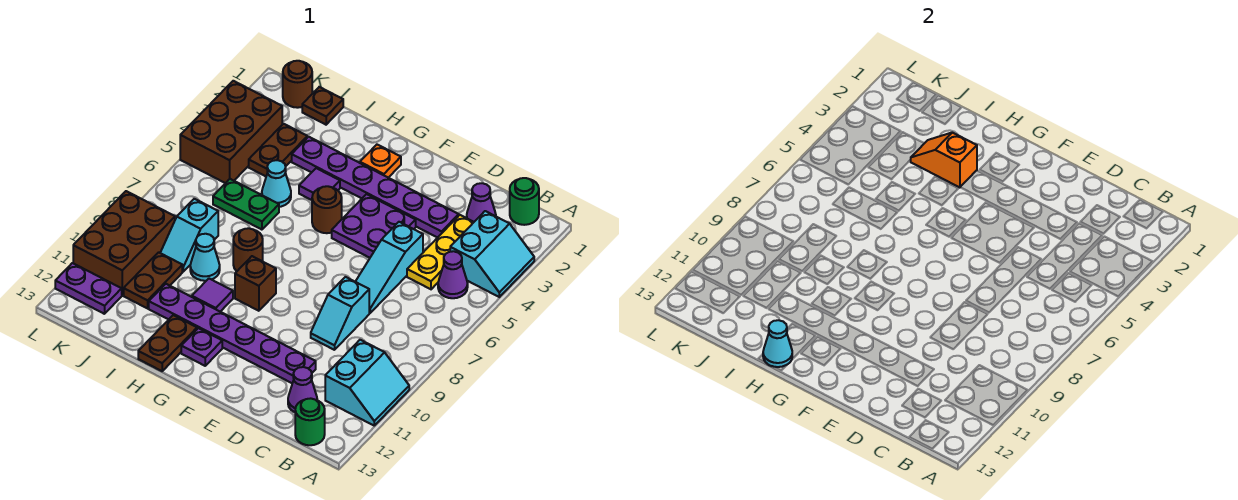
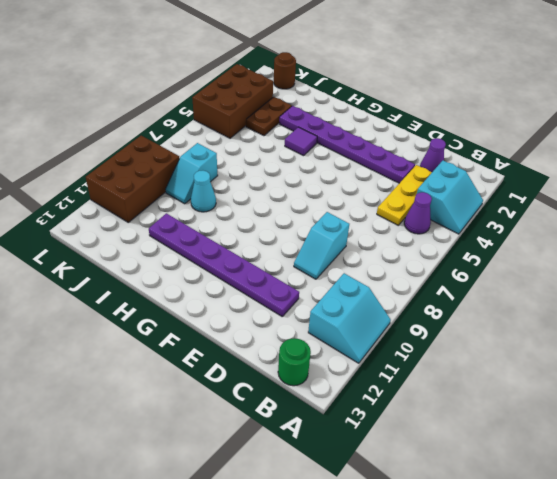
none -> green 1x1 round brick [510,178,539,225]
none -> purple 1x1 cone [288,367,317,412]
none -> cyan 1x3 slope [355,222,423,313]
none -> purple 2x2 plate [332,194,416,258]

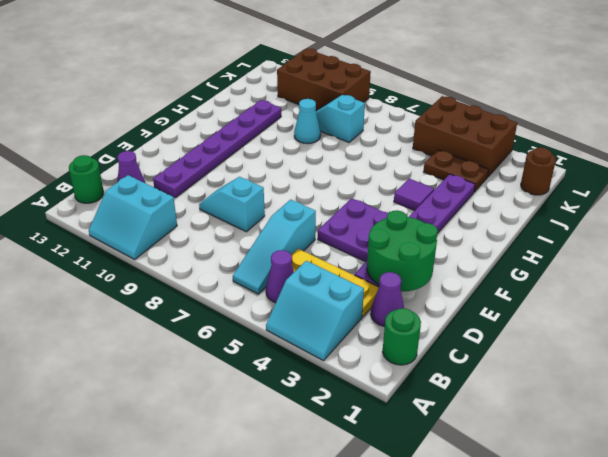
cyan 1x3 slope [233,200,316,294] -> cyan 1x3 slope turned to [355,222,423,313]
green 2x2 round brick [367,210,438,291] -> none
none -> orange 1x1 plate [360,145,401,178]
none -> brown 1x1 round brick [312,186,342,233]
none -> brown 1x1 brick [235,256,276,311]
none -> purple 1x1 plate [181,328,222,366]

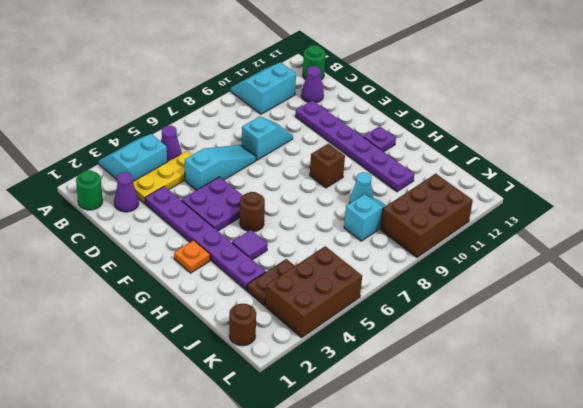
none -> brown 1x1 round brick [233,228,263,271]
none -> purple 1x1 tile [192,279,233,312]
none -> brown 1x2 plate [138,315,197,371]
none -> cyan 1x1 cone [262,160,291,207]

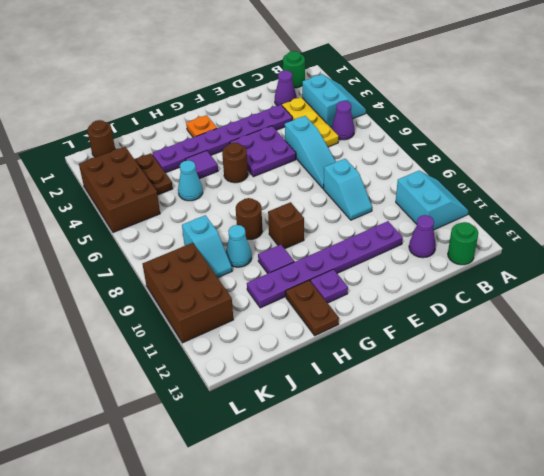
none -> green 1x2 plate [213,179,279,230]
none -> brown 1x1 plate [302,87,343,125]
none -> brown 1x2 plate [124,252,182,308]
none -> purple 1x2 plate [55,263,122,314]

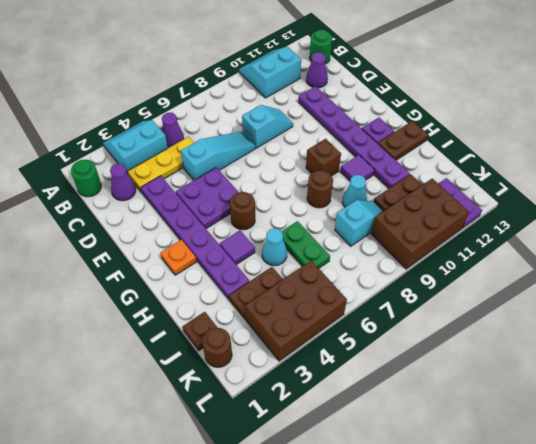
none -> orange 1x2 slope [911,132,977,188]
none -> cyan 1x1 cone [763,320,792,367]

